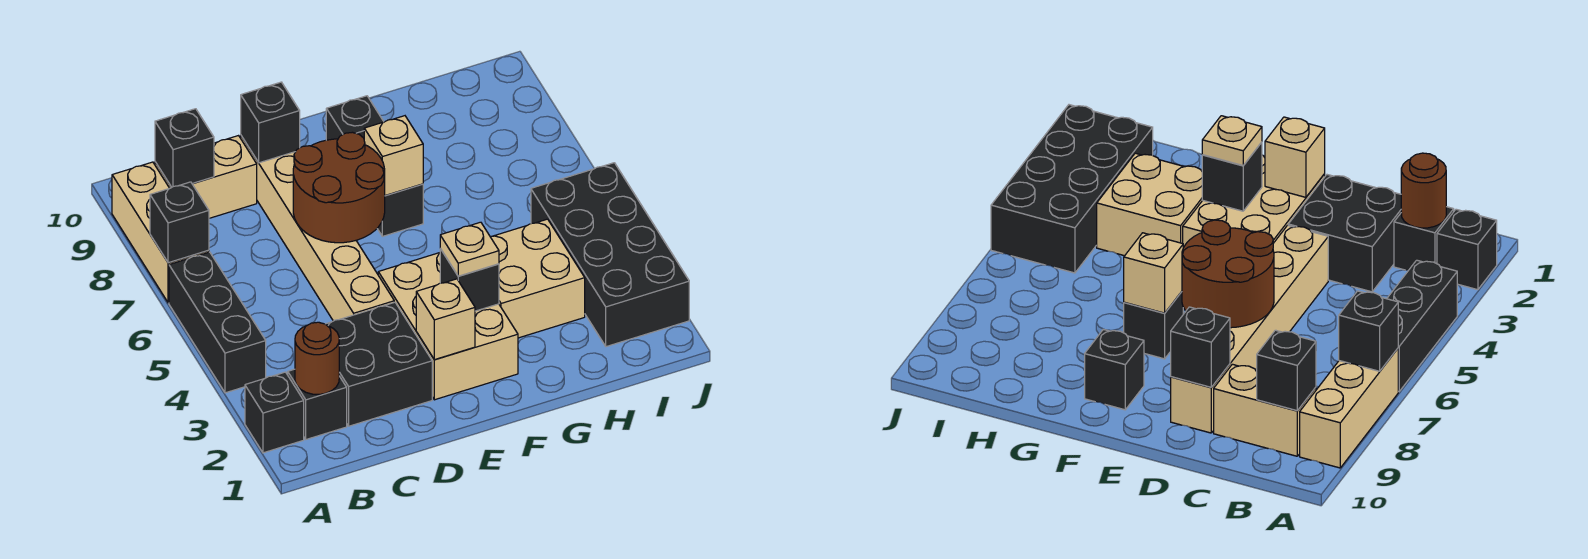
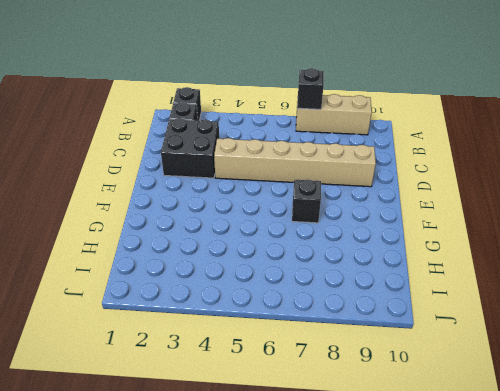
none -> black 1x3 brick [169,252,266,393]
none -> tan 1x2 brick [155,136,257,218]
none -> tan 2x3 brick [378,253,518,400]

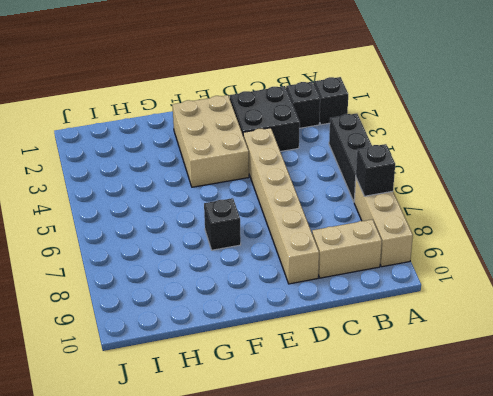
none -> black 1x1 brick [326,96,384,140]
none -> tan 2x2 brick [491,219,585,338]
none -> black 2x4 brick [531,163,689,347]

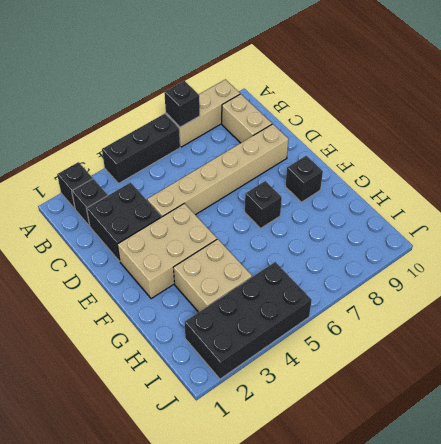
none -> brown 1x1 round brick [295,322,339,394]
none -> black 1x1 brick [155,109,214,187]
none -> brown 2x2 round brick [293,132,385,243]

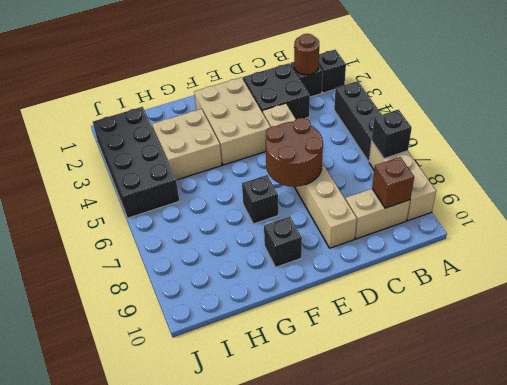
brown 1x1 brick [372,157,414,208] -> black 1x1 brick [155,109,214,187]
none -> black 1x1 brick [241,82,300,163]
none -> tan 1x1 brick [416,279,475,360]
none -> black 1x1 brick [440,249,499,311]

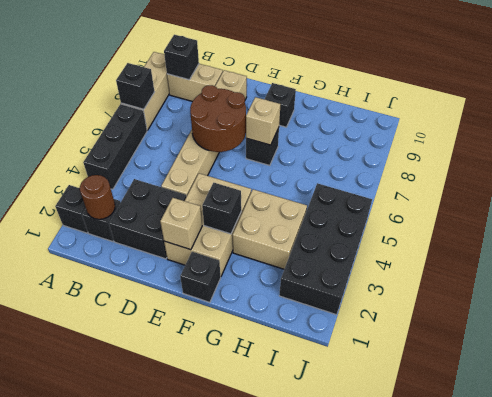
black 1x1 brick [180,252,221,302] -> black 1x1 brick moved to [241,82,300,163]
none -> tan 1x1 plate [440,222,499,276]

